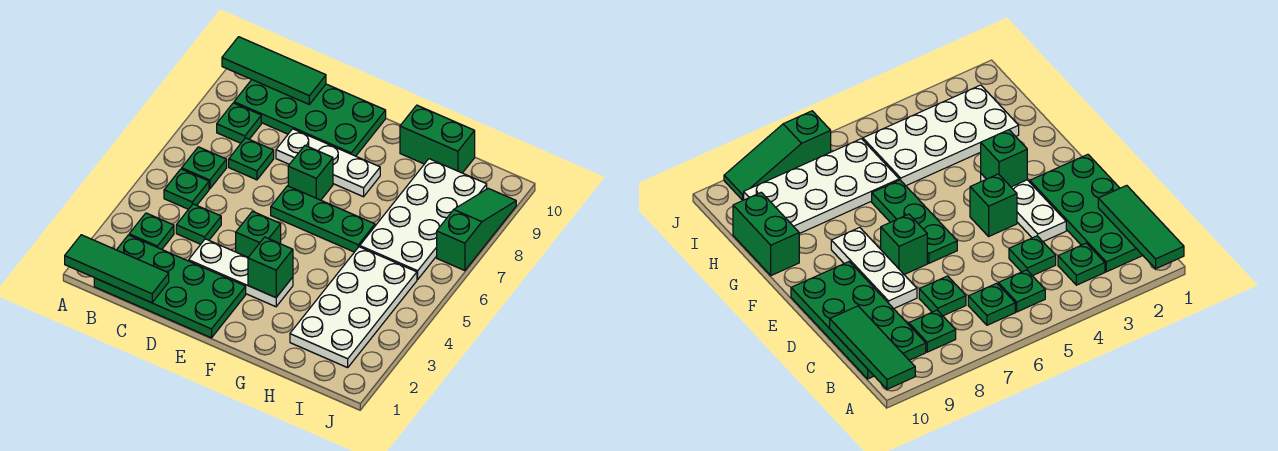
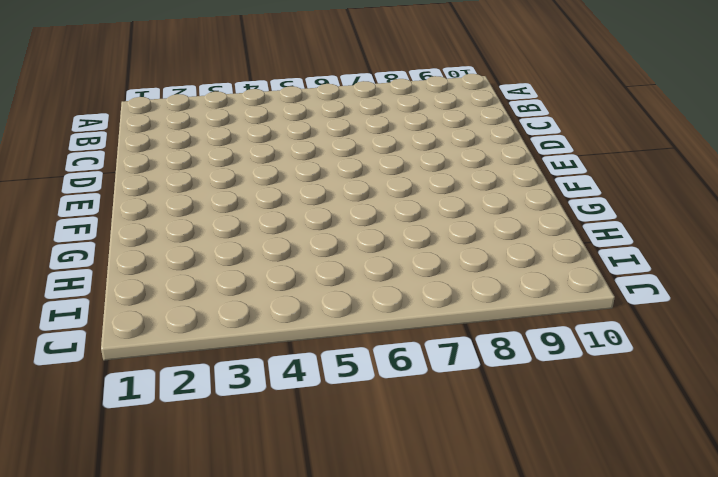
none -> green 2x4 plate [94,235,246,338]
none -> green 1x1 plate [129,213,174,249]
none -> green 1x1 plate [164,169,209,209]

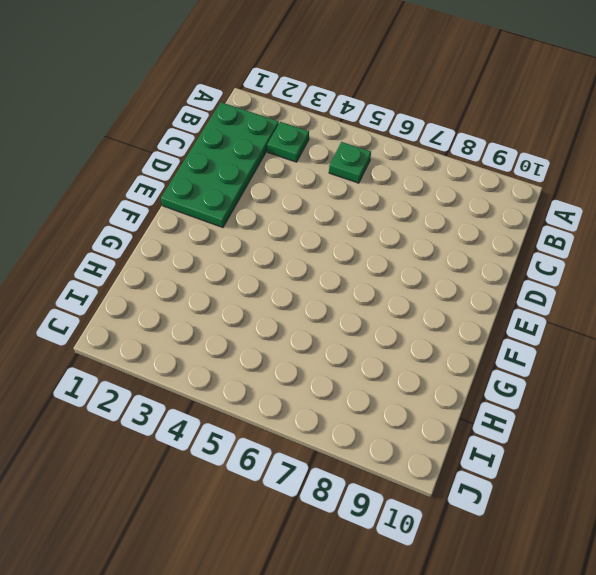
none -> green 1x1 plate [182,147,227,189]
none -> green 1x1 plate [217,103,261,143]
none -> green 2x4 plate [234,80,386,156]

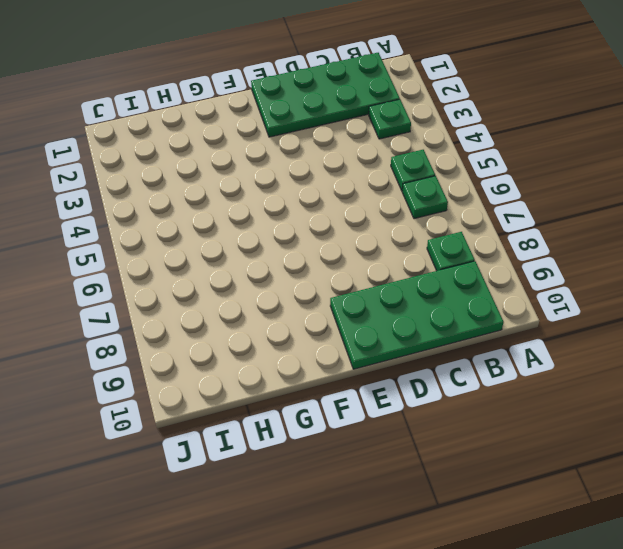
none -> green 1x1 plate [176,204,221,244]
none -> green 1x1 plate [229,138,274,180]
none -> white 1x3 plate [189,239,293,307]

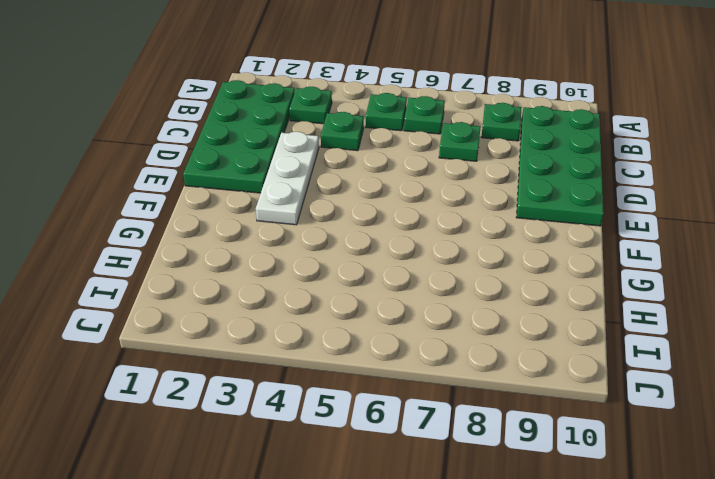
none -> white 1x3 plate [276,129,380,197]
none -> green 1x1 brick [236,211,281,257]
none -> green 1x3 plate [271,186,375,252]

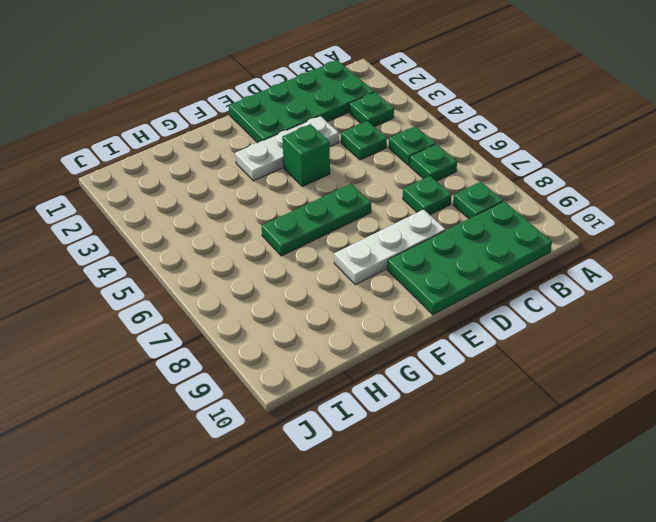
none -> green 1x1 brick [288,145,333,200]
none -> green 1x2 brick [400,105,475,173]
none -> white 2x4 plate [290,247,417,368]

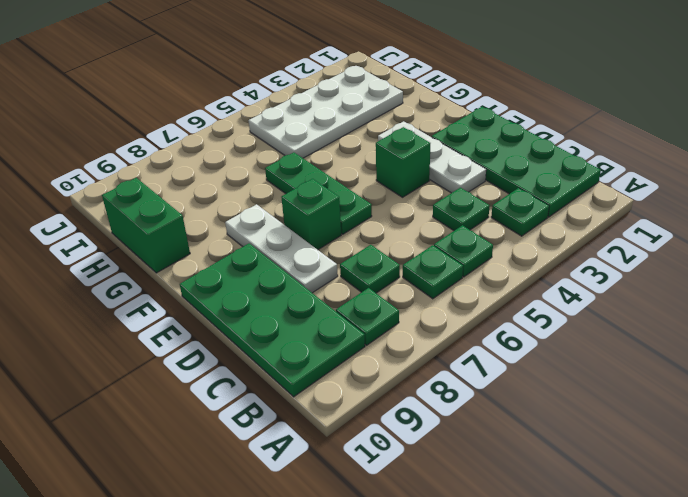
none -> white 2x4 plate [360,159,487,280]
none -> green 1x3 slope [437,188,516,271]
none -> green 1x3 tile [65,235,169,303]

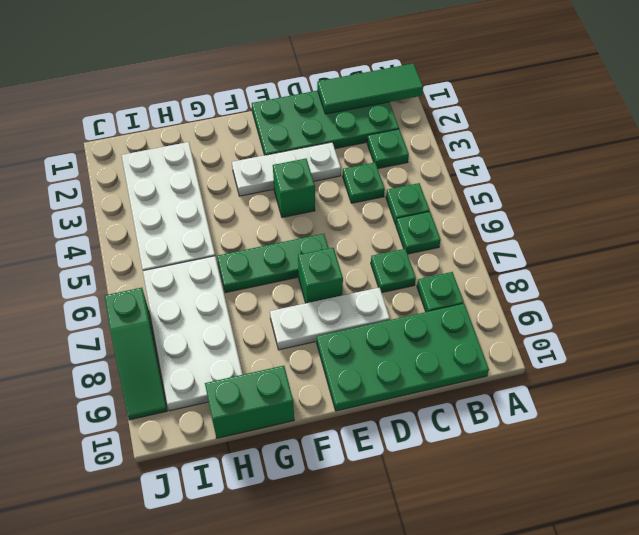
none -> green 1x3 tile [222,37,326,104]
none -> green 1x1 brick [248,237,293,298]

